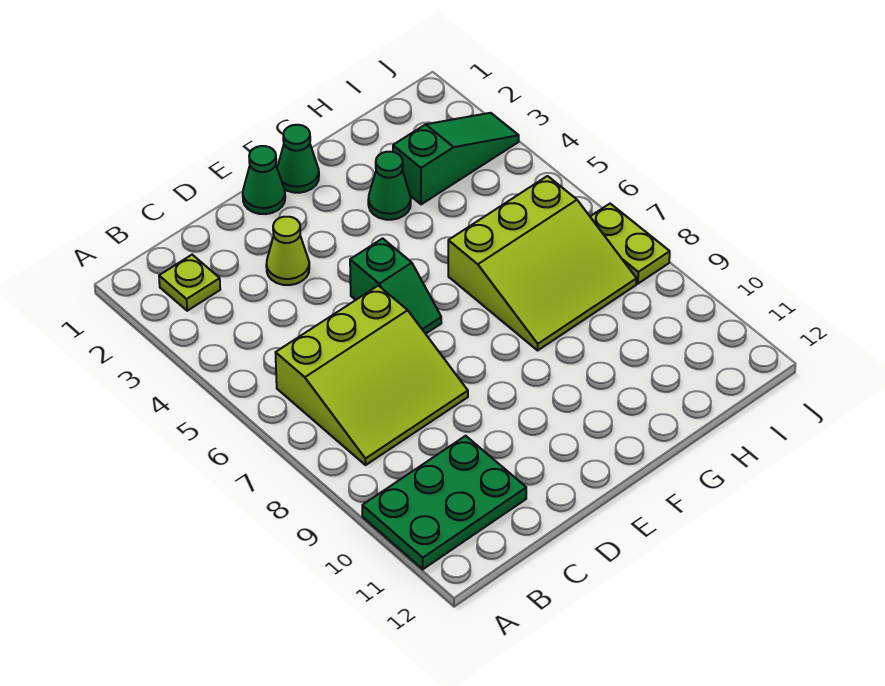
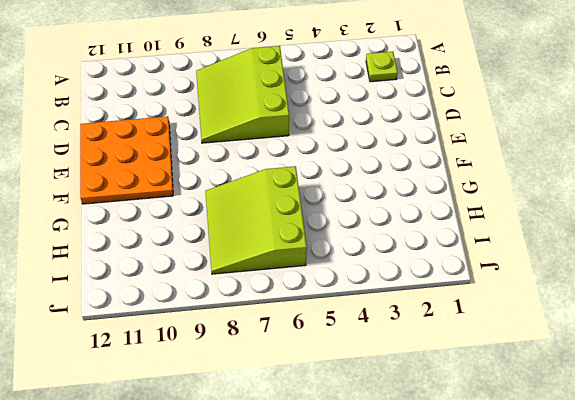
orange 3x3 plate [80,116,173,204] -> none
none -> green 2x3 plate [362,436,526,569]
none -> lime 1x1 cone [266,217,309,285]

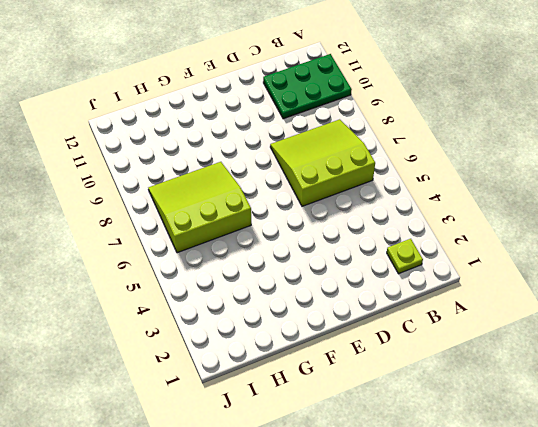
none -> lime 1x1 cone [266,217,309,285]
none -> green 1x1 cone [243,146,285,214]

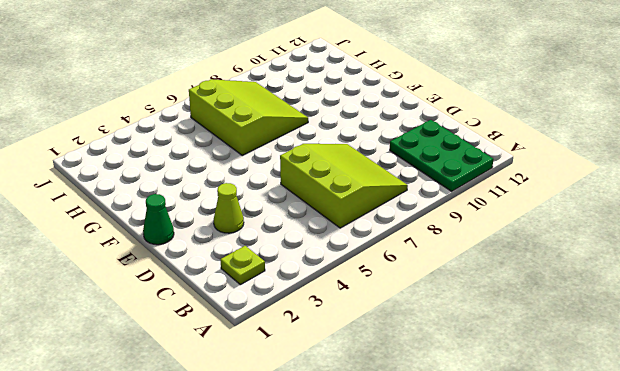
none -> green 1x2 slope [350,238,441,334]
none -> green 1x1 cone [277,125,319,193]

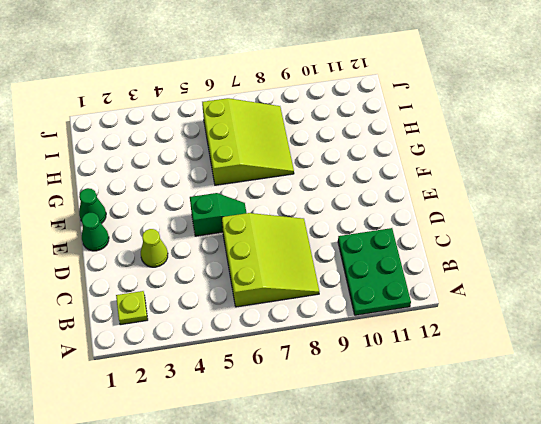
none -> green 1x1 cone [368,152,411,220]
none -> green 1x3 slope [393,113,519,204]

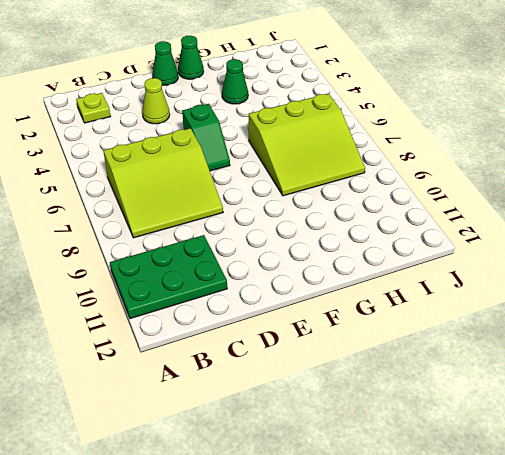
none -> green 1x3 slope [393,113,519,204]
none -> lime 1x2 plate [590,204,670,284]

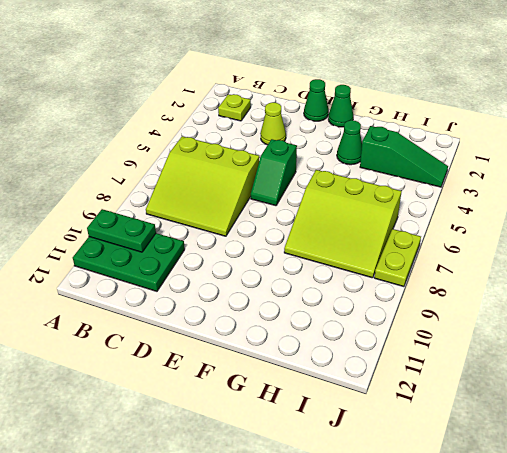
green 1x2 plate [87,209,156,252] -> none

